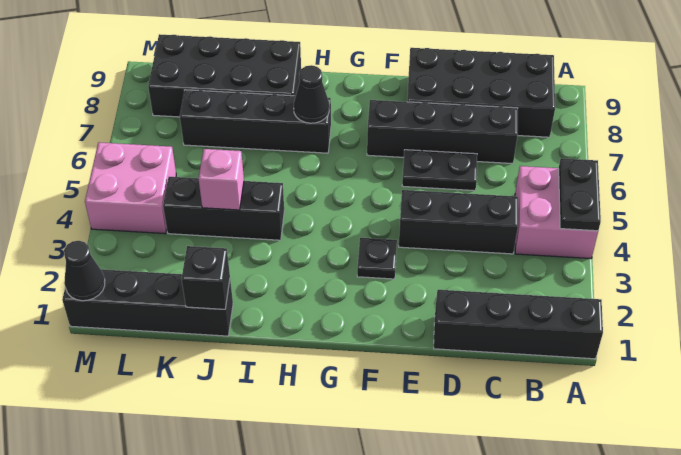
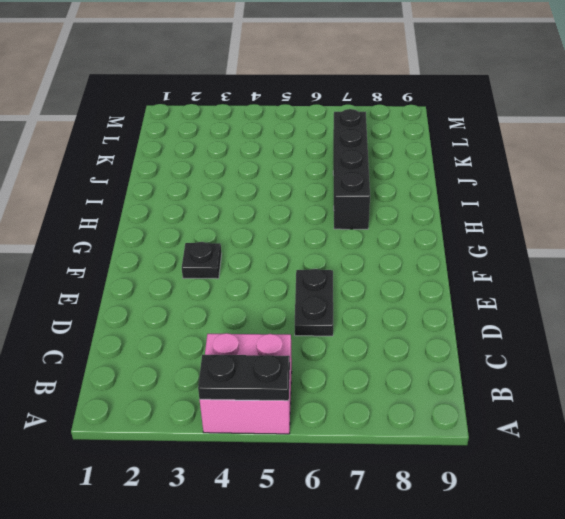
none -> black 1x4 brick [434,290,603,359]
none -> black 2x4 brick [407,48,555,137]
none -> black 1x3 brick [399,190,518,254]

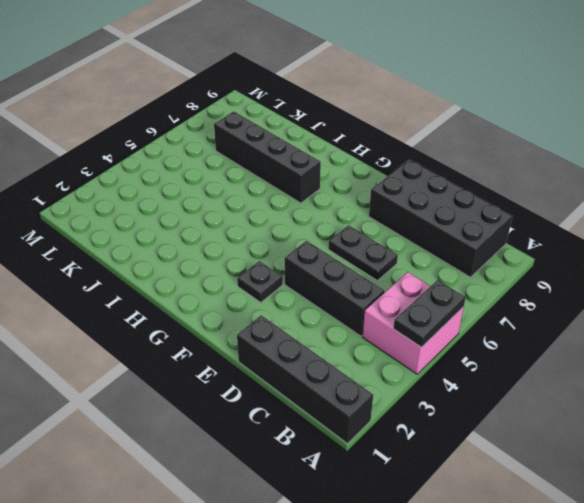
none -> black 1x4 brick [367,100,518,164]
none -> black 1x3 brick [163,177,284,240]
none -> black 2x4 brick [148,34,301,117]

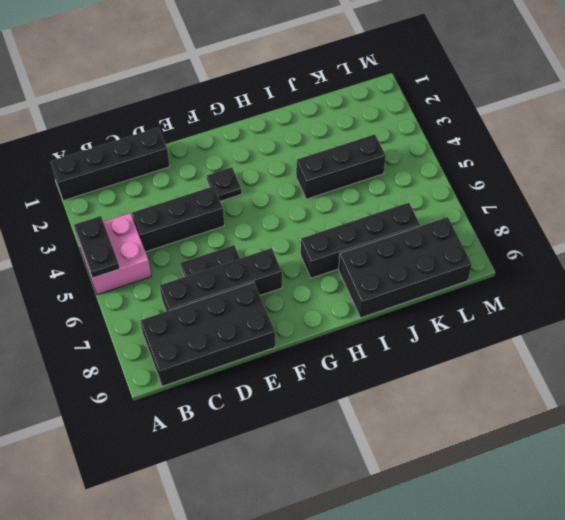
none -> black 1x4 brick [62,269,233,336]
none -> pink 2x2 brick [85,142,176,234]
none -> black 1x1 cone [294,65,329,123]

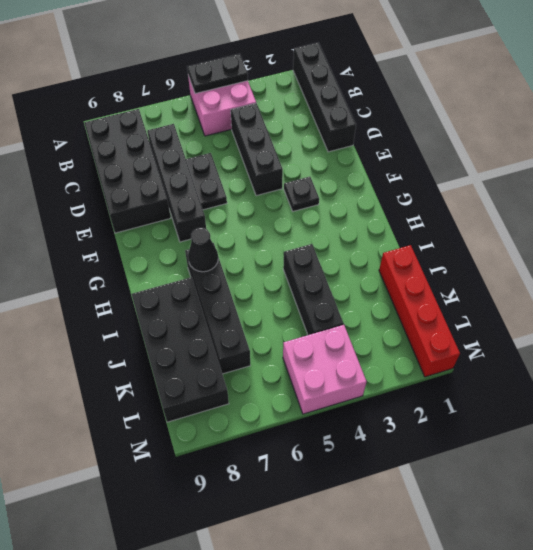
red 1x4 brick [379,245,460,377] -> black 1x4 brick [62,269,233,336]
none -> black 1x1 brick [181,246,230,309]
none -> pink 1x1 brick [198,149,244,210]
none -> black 1x1 cone [64,241,105,301]

